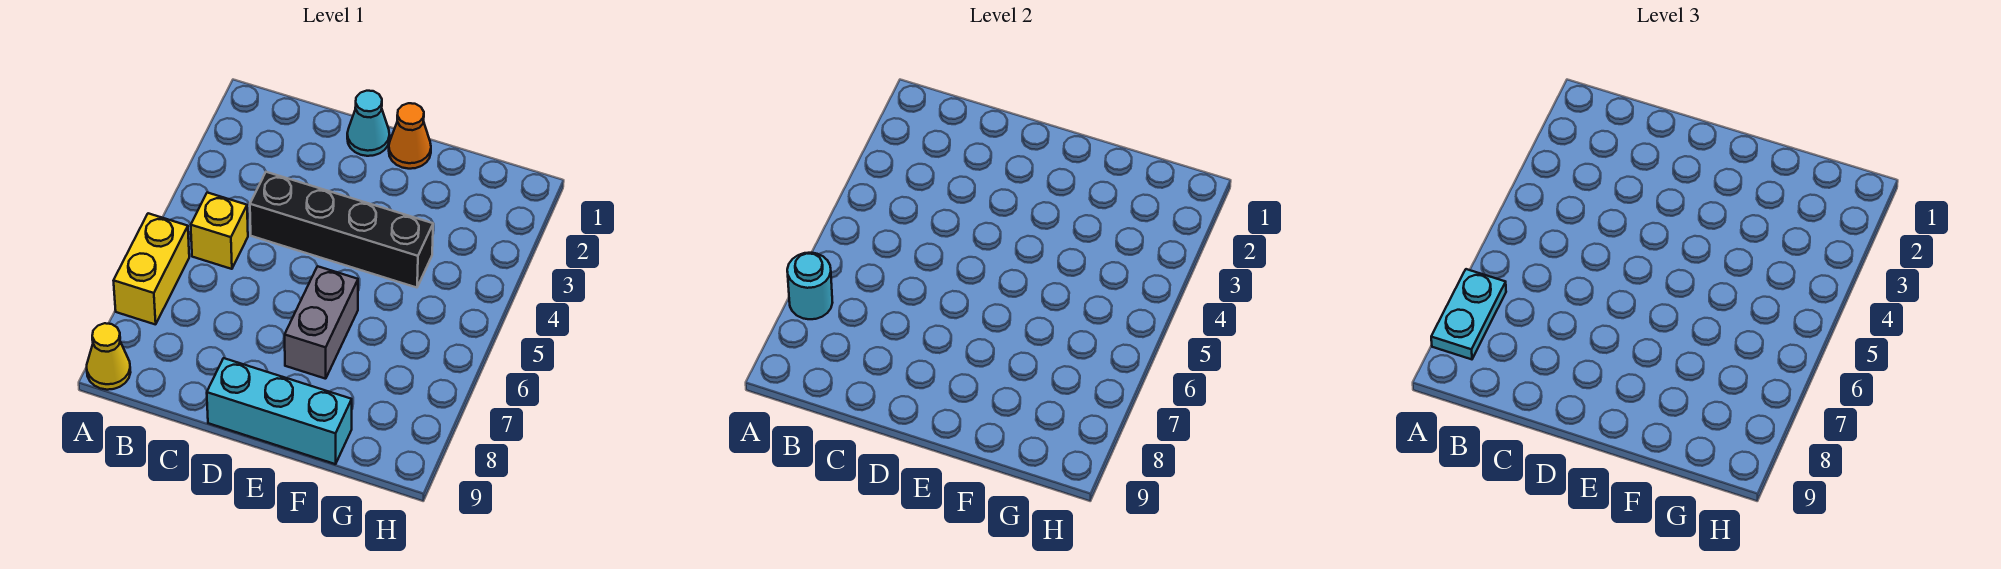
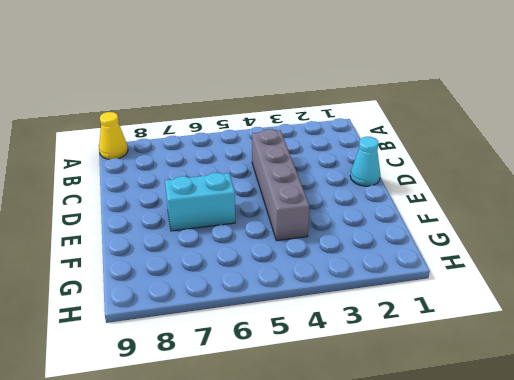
grey 1x4 brick [252,129,310,241] -> black 1x4 brick [250,172,433,288]
cyan 1x2 brick [165,172,235,231] -> grey 1x2 brick [285,266,358,379]
none -> yellow 1x2 brick [113,213,189,325]
none -> yellow 1x1 brick [191,193,248,269]

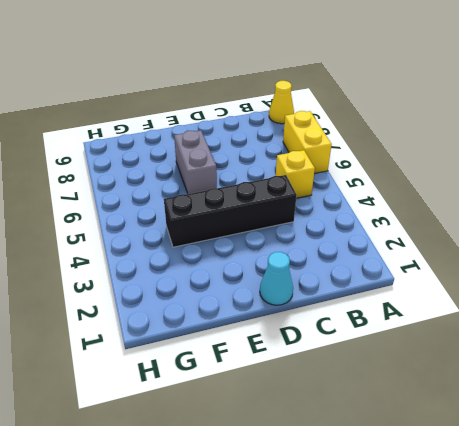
none -> cyan 1x3 brick [207,358,352,464]
none -> orange 1x1 cone [389,103,431,169]

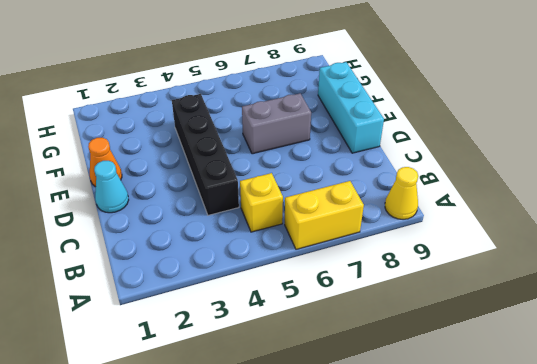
none -> cyan 1x1 round brick [787,253,833,319]
none -> cyan 1x2 plate [1431,269,1506,359]

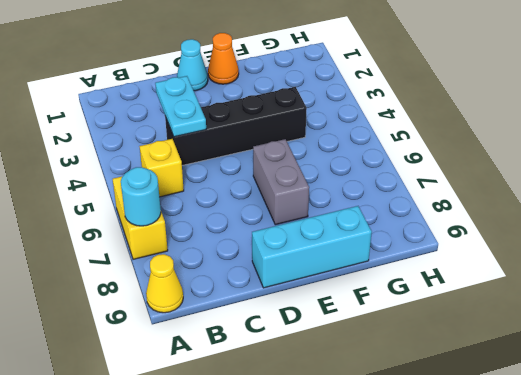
cyan 1x2 plate [155,76,206,137] -> cyan 1x2 plate moved to [1431,269,1506,359]

